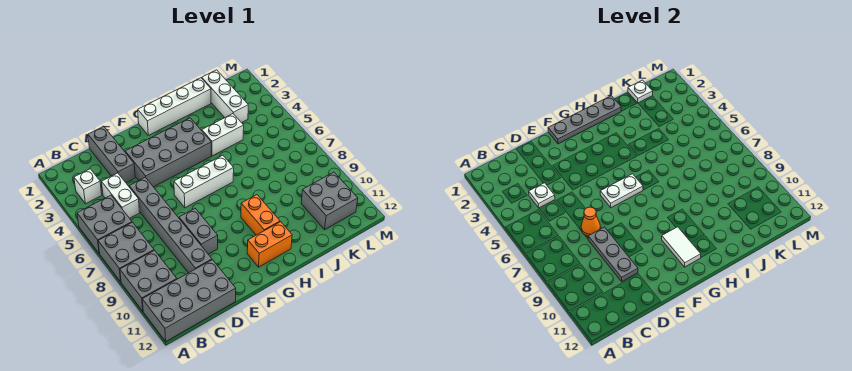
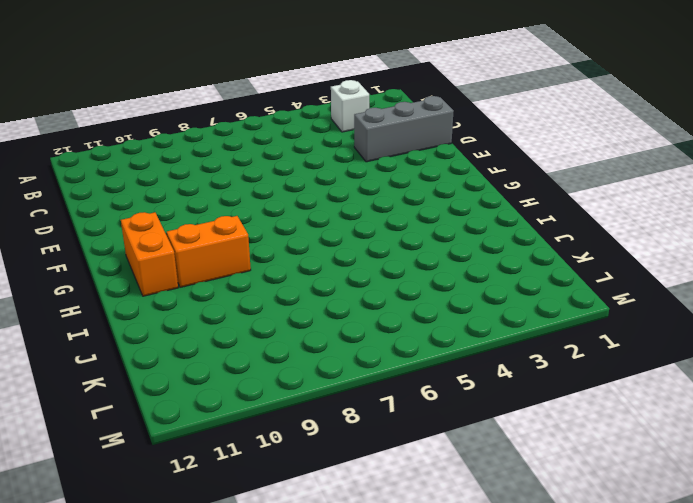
none -> grey 2x2 brick [77,195,132,254]
none -> grey 2x2 brick [98,222,154,282]
none -> grey 2x2 brick [120,250,177,311]

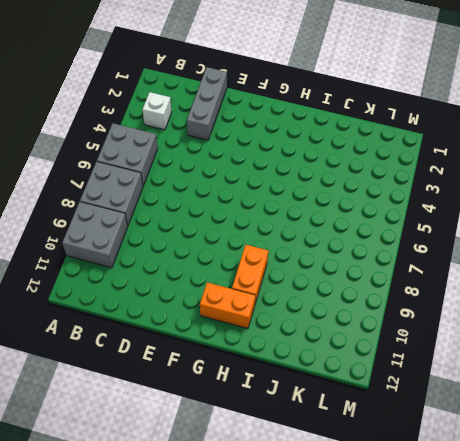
none -> grey 2x4 brick [142,260,236,341]
none -> white 1x2 brick [102,173,140,218]
none -> grey 1x6 brick [129,177,212,273]

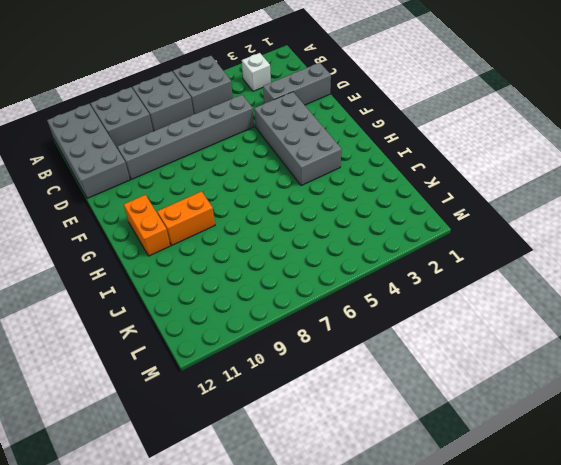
none -> white 1x2 brick [102,173,140,218]
none -> grey 1x2 brick [179,209,218,254]
none -> white 1x3 brick [174,155,234,208]

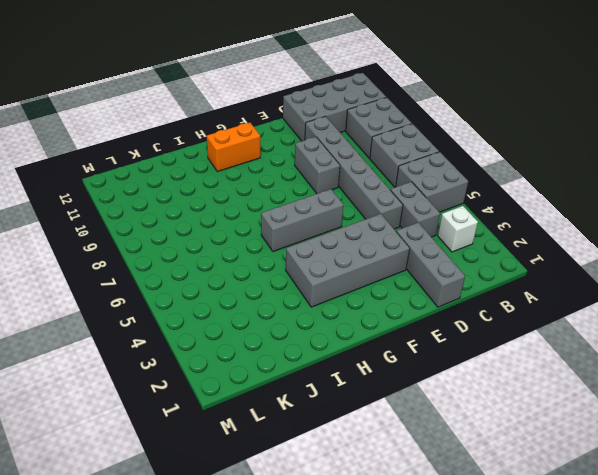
grey 1x2 brick [391,182,440,237] -> white 1x2 brick [102,173,140,218]
grey 1x3 brick [261,189,343,252] -> white 1x3 brick [174,155,234,208]
none -> white 1x4 brick [138,78,211,135]
none -> orange 1x2 brick [241,195,280,235]
none -> white 1x2 brick [202,114,244,156]

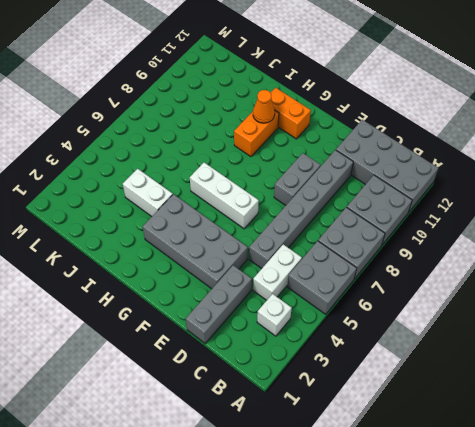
orange 1x1 cone [253,90,275,123] -> orange 1x1 cone moved to [581,207,600,236]
none -> white 1x4 brick [138,78,211,135]
none -> white 1x3 brick [202,70,248,123]
none -> grey 2x2 brick [301,172,358,229]

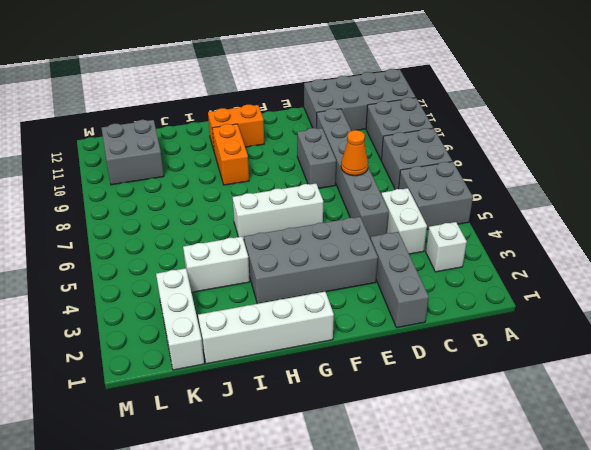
none -> white 1x1 plate [529,183,555,208]
none -> grey 1x3 plate [588,227,638,282]
none -> grey 1x4 plate [548,96,621,144]

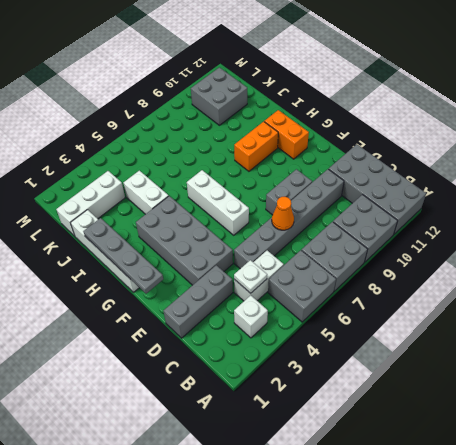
none -> grey 1x3 plate [588,227,638,282]
none -> white 1x2 plate [600,174,643,208]
none -> white 1x2 tile [662,227,701,267]

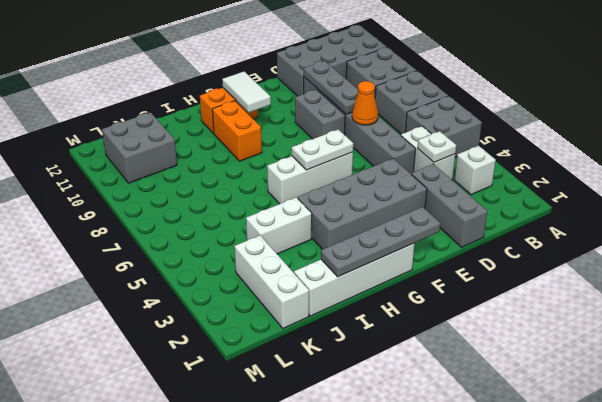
none -> white 1x1 plate [628,80,653,103]

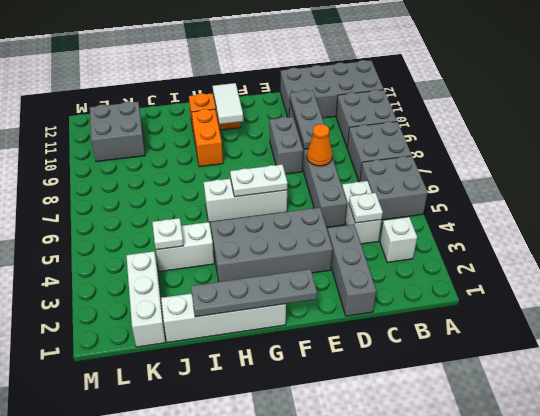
white 1x1 plate [152,218,184,250] -> white 1x1 plate moved to [628,80,653,103]

